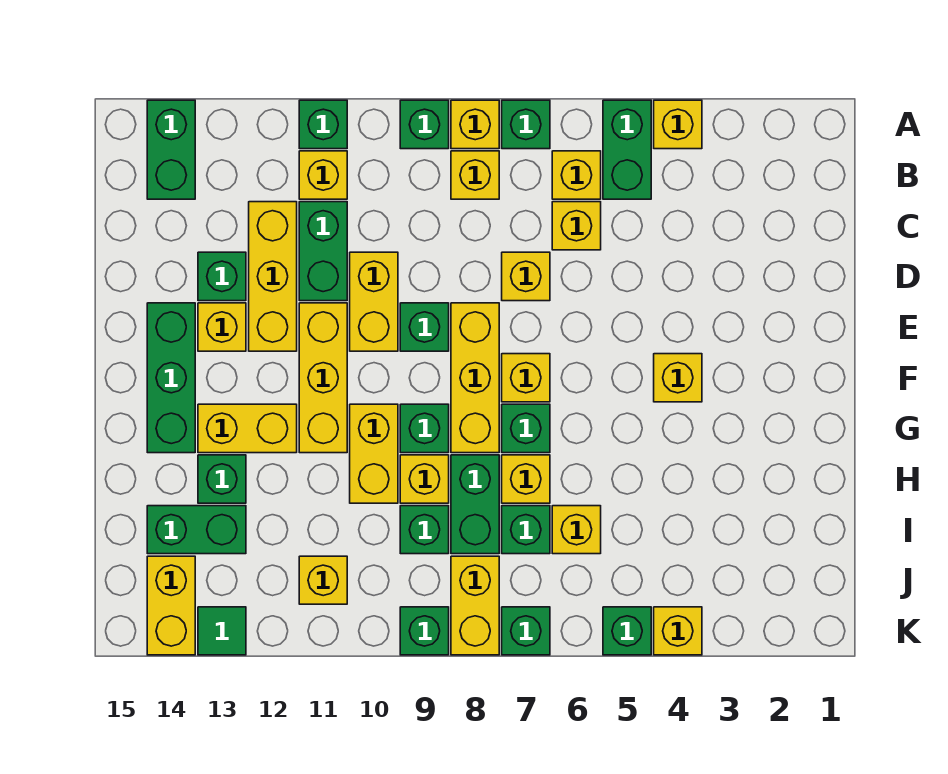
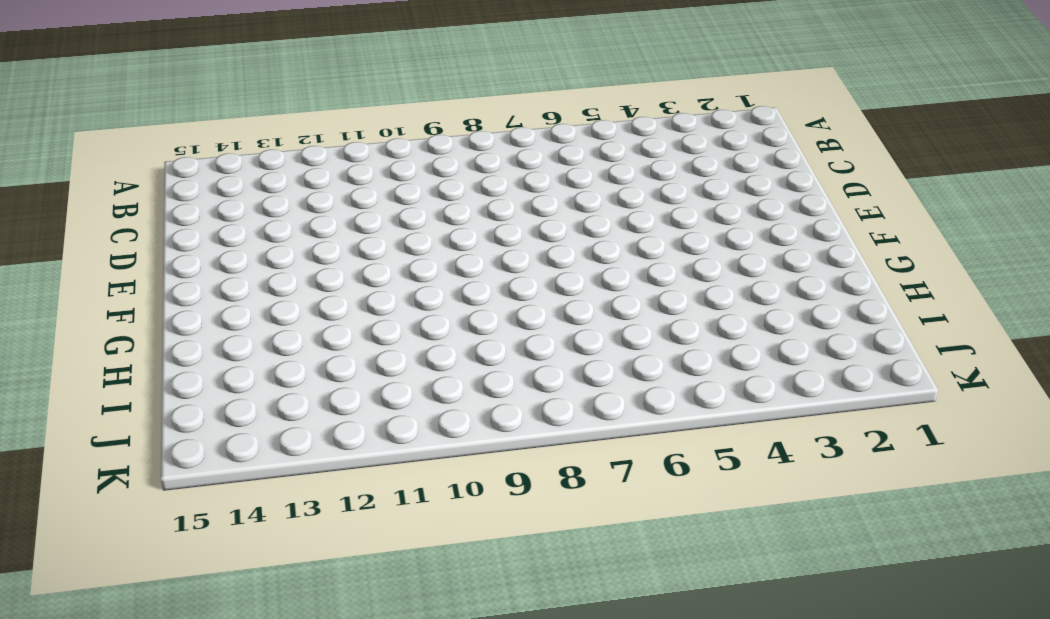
none -> yellow 1x1 brick [654,100,702,149]
none -> green 1x2 brick [603,100,651,199]
none -> green 1x1 brick [502,100,550,149]
none -> yellow 1x1 brick [451,100,499,149]

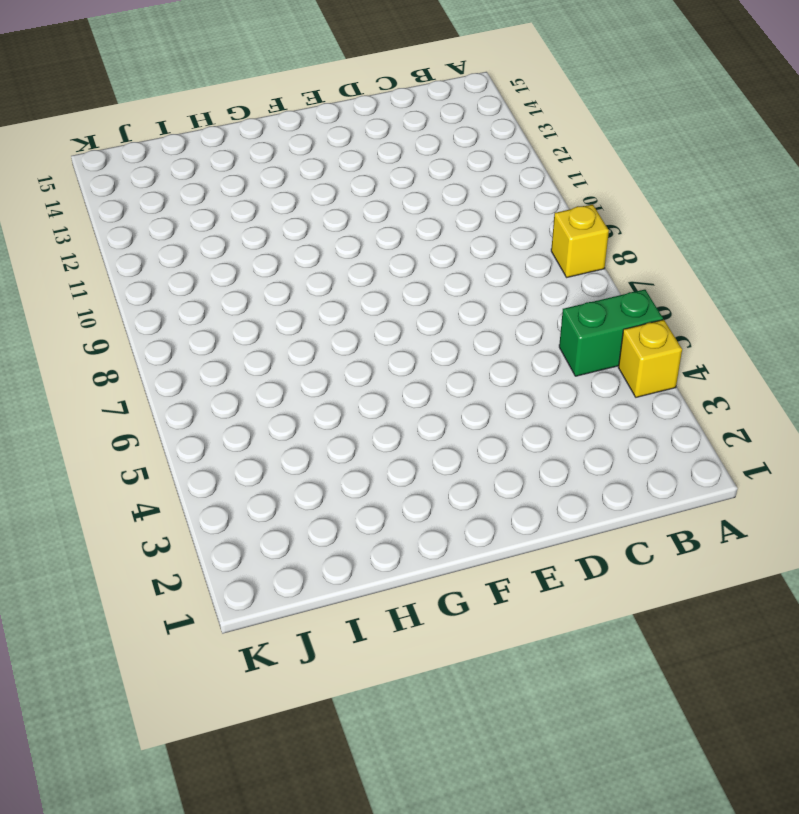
none -> green 1x1 brick [502,100,550,149]
none -> green 1x1 brick [400,100,449,149]
none -> green 1x1 brick [299,100,347,149]
none -> green 1x2 brick [147,100,195,199]

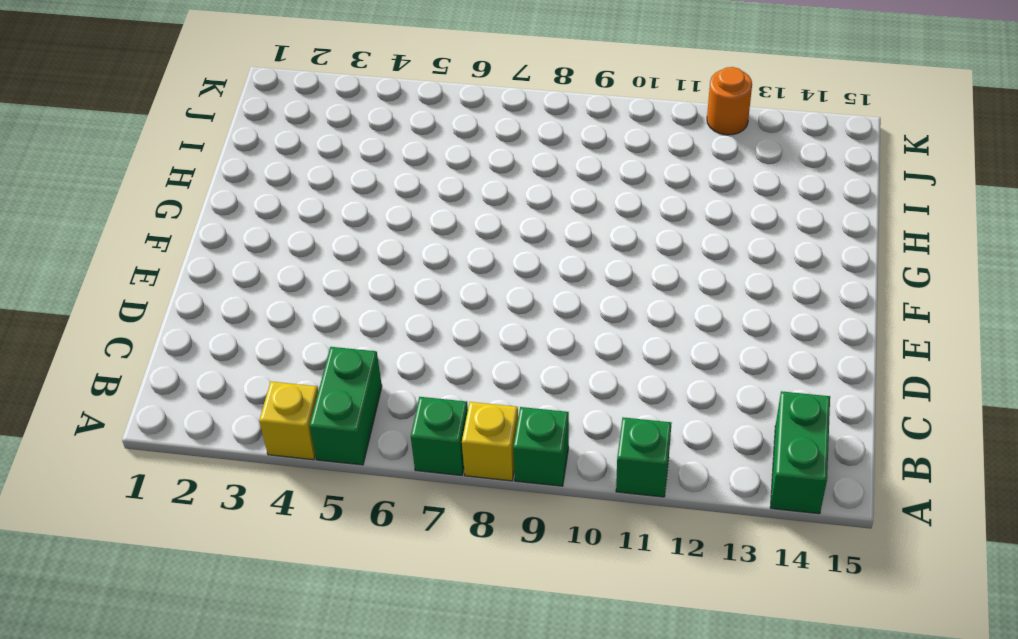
orange 1x1 round brick [707,67,752,135] -> none
none -> yellow 1x1 brick [552,151,601,199]
none -> yellow 1x1 brick [451,151,499,199]
none -> yellow 1x1 brick [299,151,347,199]
none -> yellow 1x1 brick [552,202,601,250]

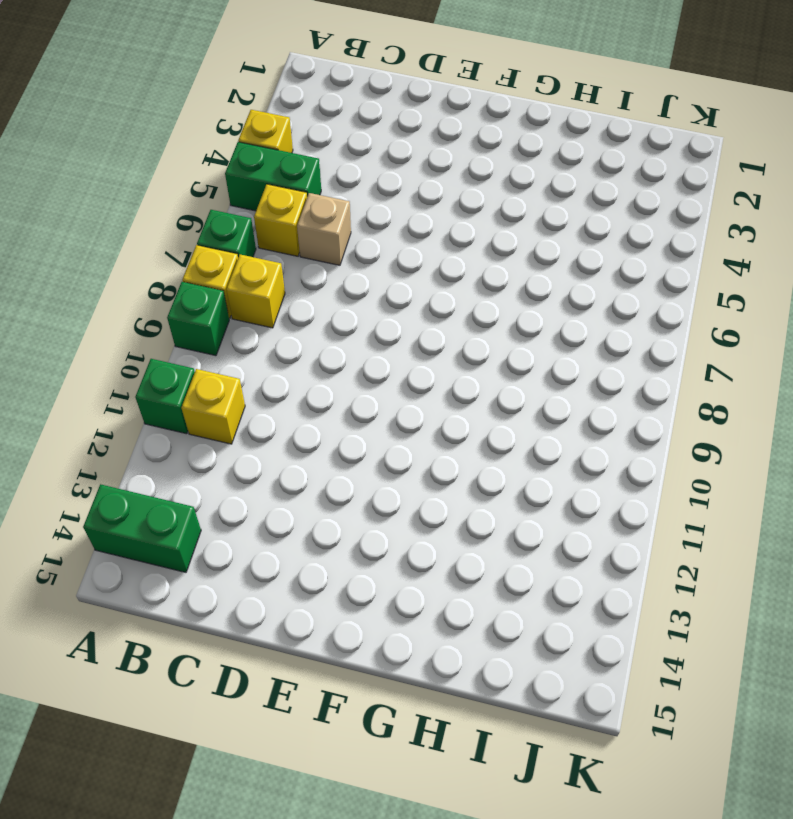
tan 1x1 brick [297,193,351,265] -> yellow 1x1 brick [552,202,601,250]
none -> green 1x2 brick [299,202,347,301]
none -> yellow 1x3 brick [249,202,297,351]
none -> yellow 1x1 brick [502,252,550,301]
none -> yellow 1x2 brick [350,252,398,351]

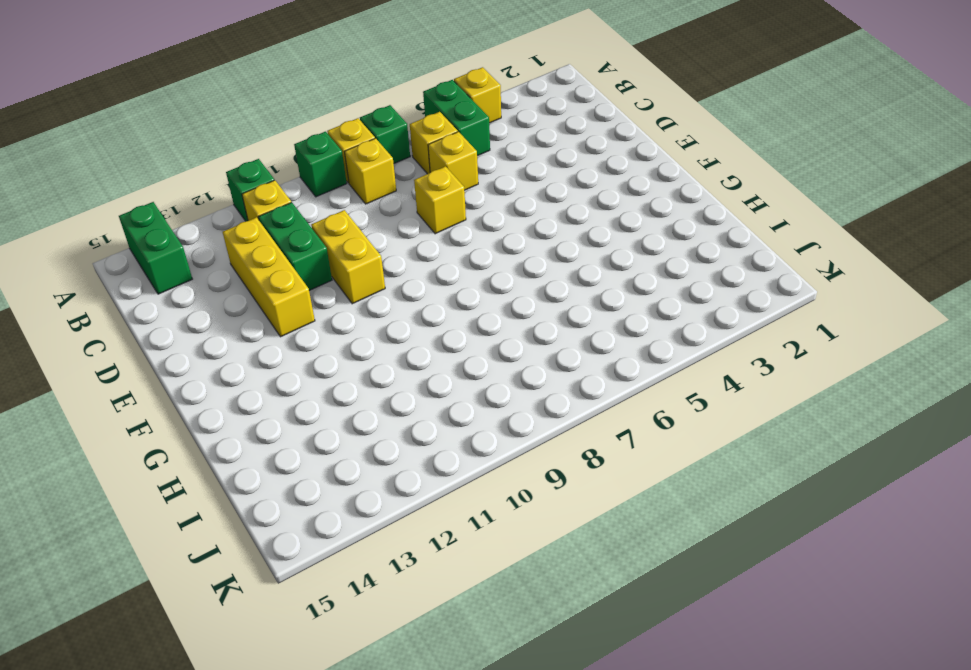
none -> green 1x1 brick [198,252,246,301]
none -> yellow 1x3 brick [451,303,499,453]
none -> green 1x1 brick [400,303,449,351]
none -> yellow 1x3 brick [299,303,347,453]

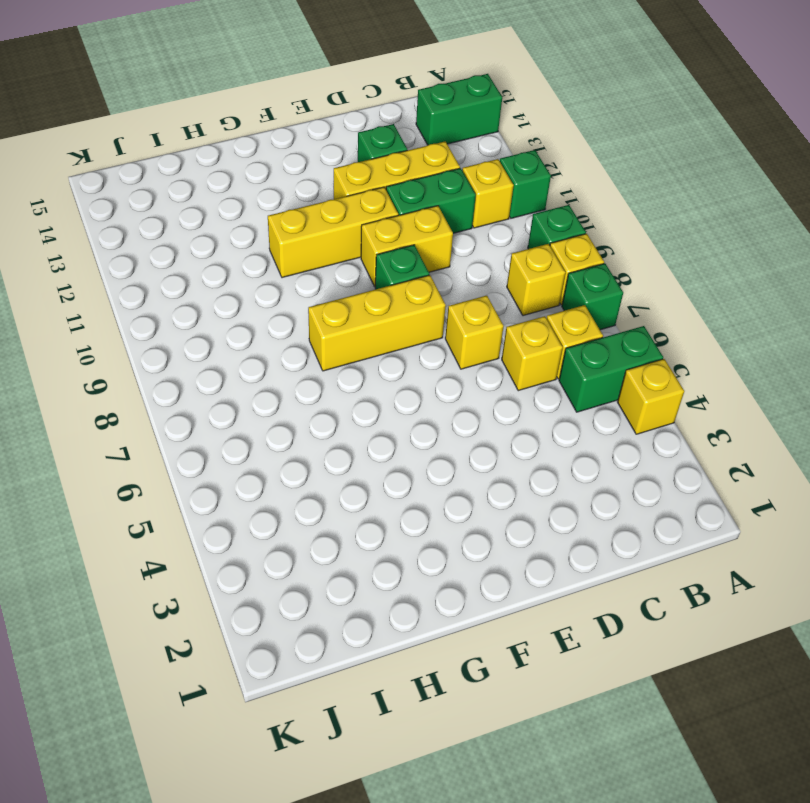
none -> yellow 1x1 brick [198,303,246,351]
none -> green 1x3 brick [147,303,195,453]
none -> yellow 1x1 brick [654,354,702,402]
none -> yellow 1x1 brick [502,354,550,402]

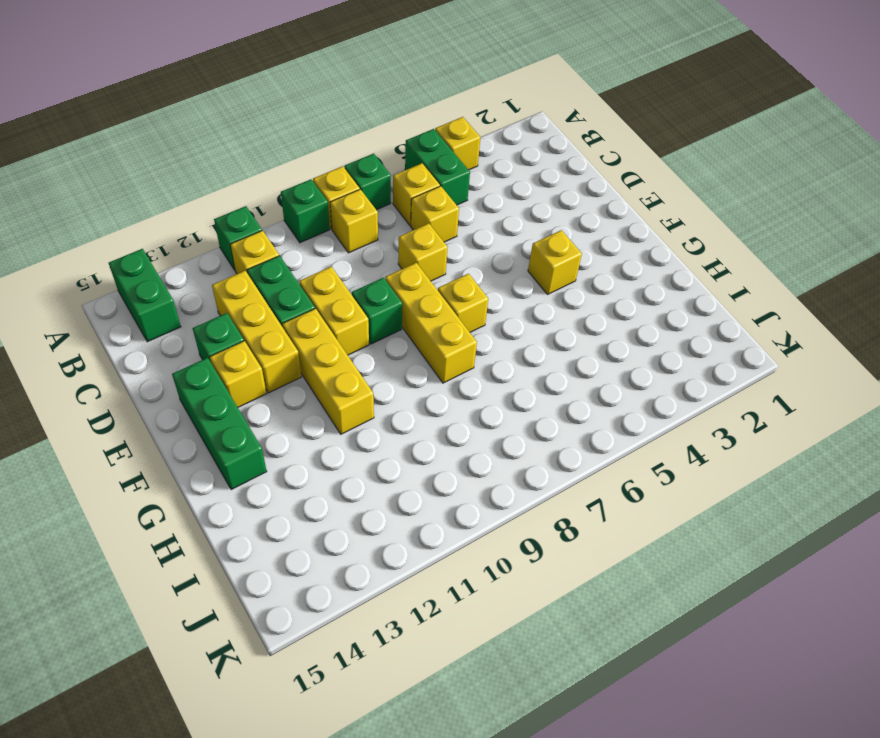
none -> green 1x1 brick [502,404,550,453]
none -> green 1x1 brick [400,404,449,453]
none -> yellow 1x2 brick [350,404,398,503]
none -> yellow 1x2 brick [198,404,297,453]

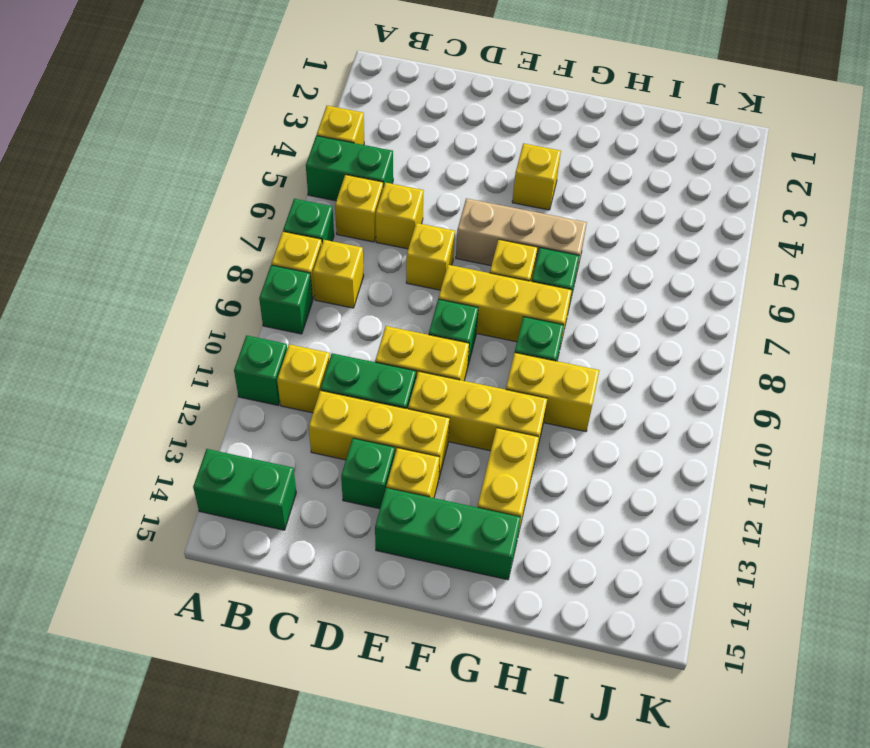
tan 1x3 brick [456,198,587,275] -> none
none -> yellow 1x1 brick [502,455,550,503]
none -> green 1x2 brick [451,455,499,554]
none -> yellow 1x1 brick [400,455,449,503]
none -> green 1x1 brick [198,455,246,503]

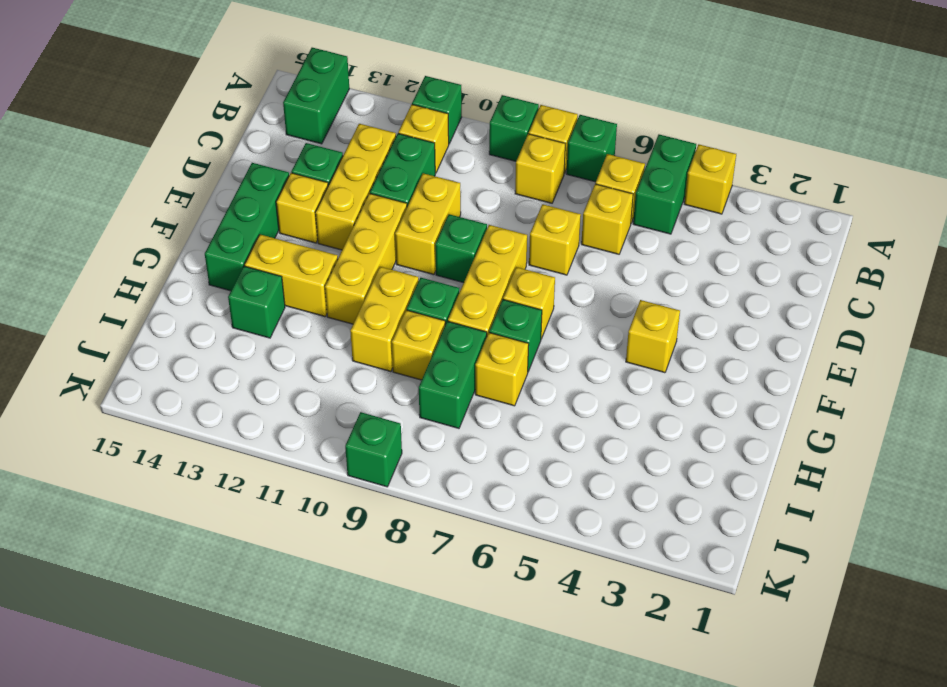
none -> yellow 1x1 brick [552,506,601,554]
none -> green 1x1 brick [502,506,550,554]
none -> green 1x1 brick [400,506,449,554]
none -> green 1x2 brick [147,506,246,554]

